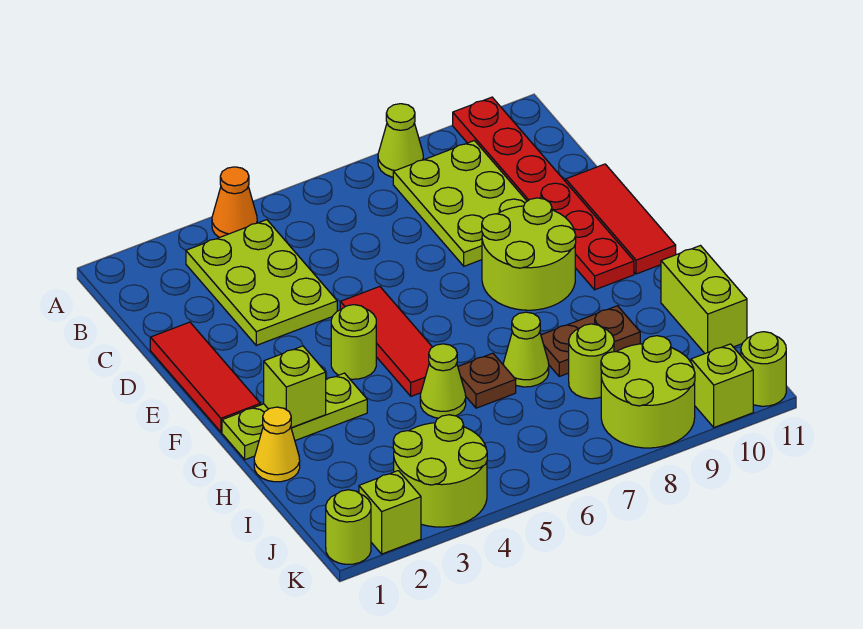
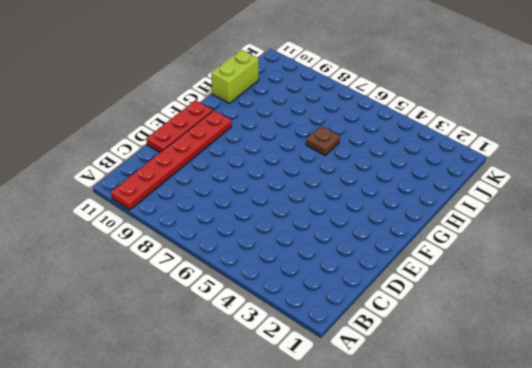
red 1x3 plate [146,100,213,152] -> red 1x3 tile [566,164,676,274]
none -> orange 1x1 cone [212,167,257,238]
none -> lime 1x1 cone [378,104,423,177]
none -> lime 2x3 plate [186,220,337,345]

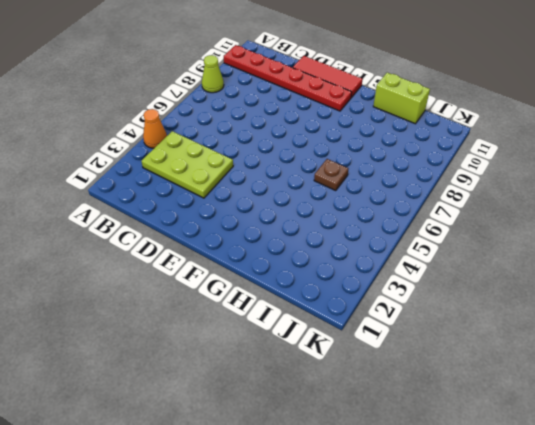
none -> lime 2x3 plate [393,141,527,266]
none -> red 1x3 tile [150,322,260,432]
none -> red 1x3 tile [340,287,432,396]

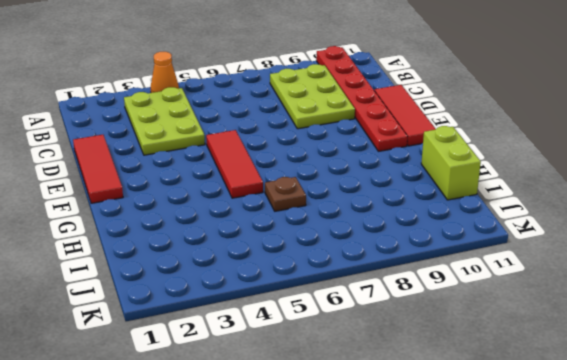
none -> lime 1x1 cone [378,104,423,177]
none -> lime 2x2 round brick [482,198,576,310]
none -> lime 1x1 round brick [331,305,376,379]

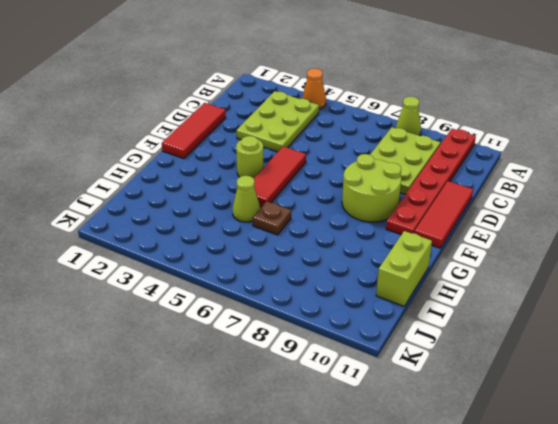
none -> lime 1x3 plate [222,373,367,460]
none -> yellow 1x1 cone [254,407,300,482]
none -> lime 1x1 cone [503,312,549,387]

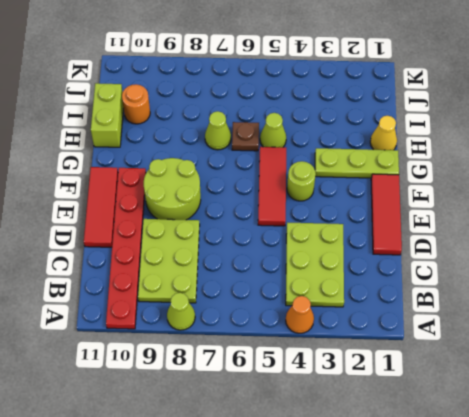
orange 1x1 round brick [122,84,150,124] -> none
none -> brown 1x2 plate [541,306,640,376]
none -> lime 1x1 round brick [569,324,614,399]
none -> lime 2x2 round brick [393,415,487,527]

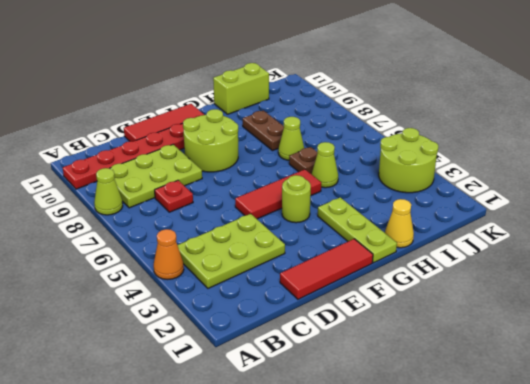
red 1x1 plate [155,180,193,212] -> none
none -> lime 1x1 round brick [569,324,614,399]
none -> lime 2x2 round brick [601,336,695,448]
none -> lime 1x1 round brick [326,490,371,564]

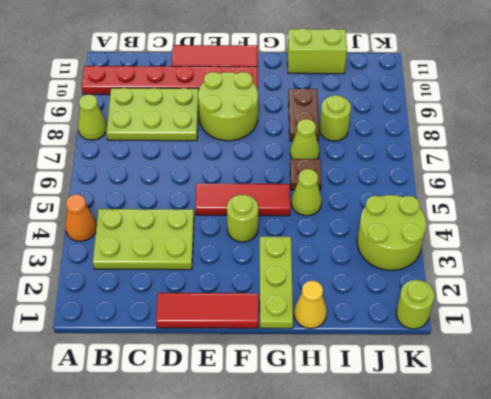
none -> lime 2x2 round brick [601,336,695,448]
none -> lime 1x1 brick [359,471,421,554]
none -> lime 1x1 brick [691,344,753,427]

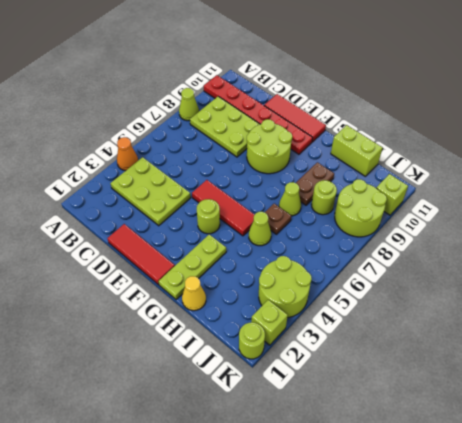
none -> lime 1x1 round brick [741,332,786,406]
none -> lime 1x1 brick [264,346,326,428]

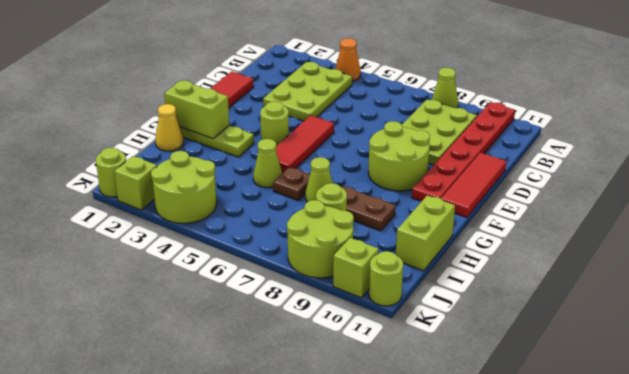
lime 1x2 brick [164,80,229,139] -> lime 1x1 brick [264,346,326,428]

